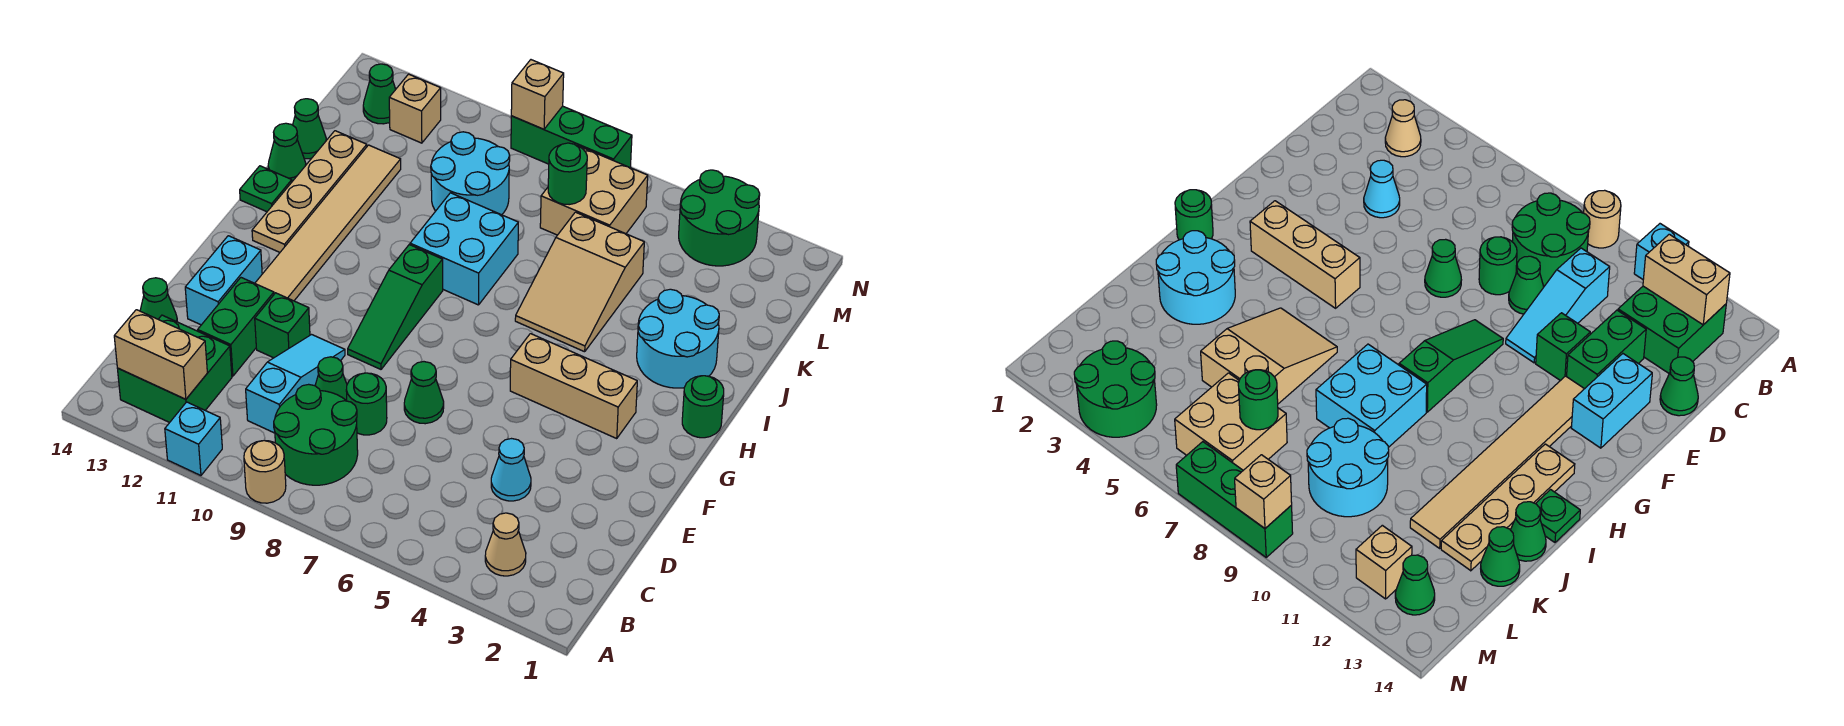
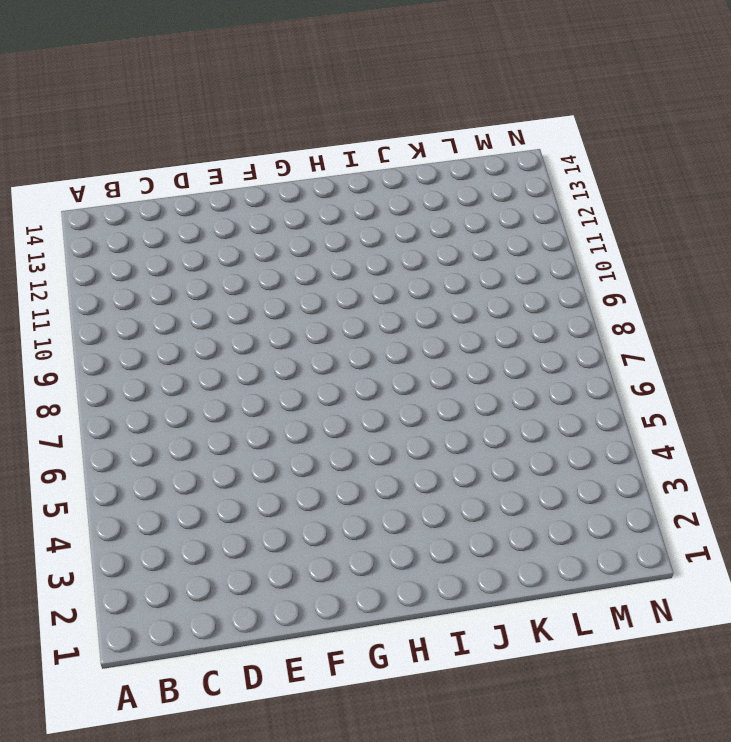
none -> tan 1x1 round brick [244,441,286,503]
none -> cyan 1x1 brick [165,402,222,476]
none -> tan 1x1 cone [485,513,526,576]
none -> green 2x2 round brick [274,384,358,485]

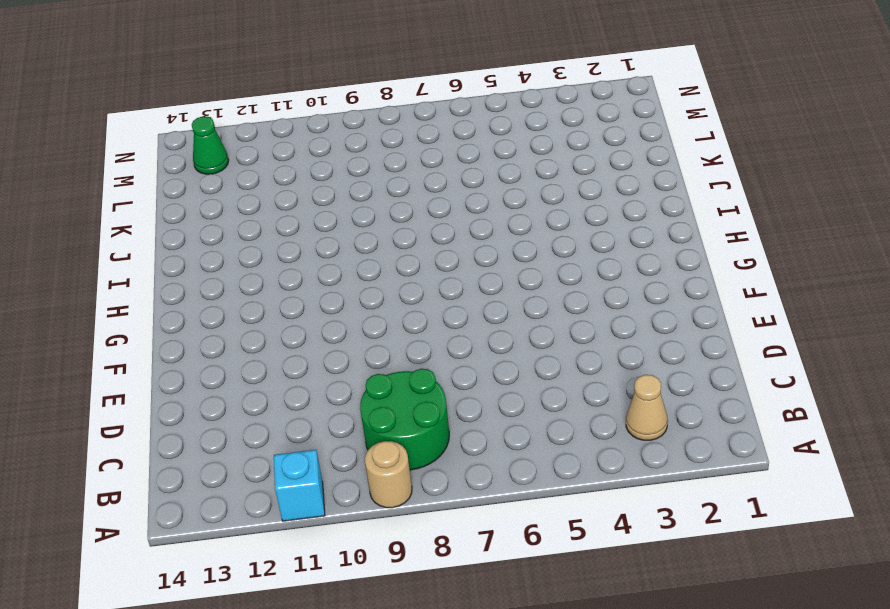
none -> green 2x2 brick [118,315,232,423]
none -> cyan 1x3 slope [246,335,345,433]
none -> cyan 1x1 cone [491,439,531,501]
none -> green 1x1 round brick [346,373,387,435]

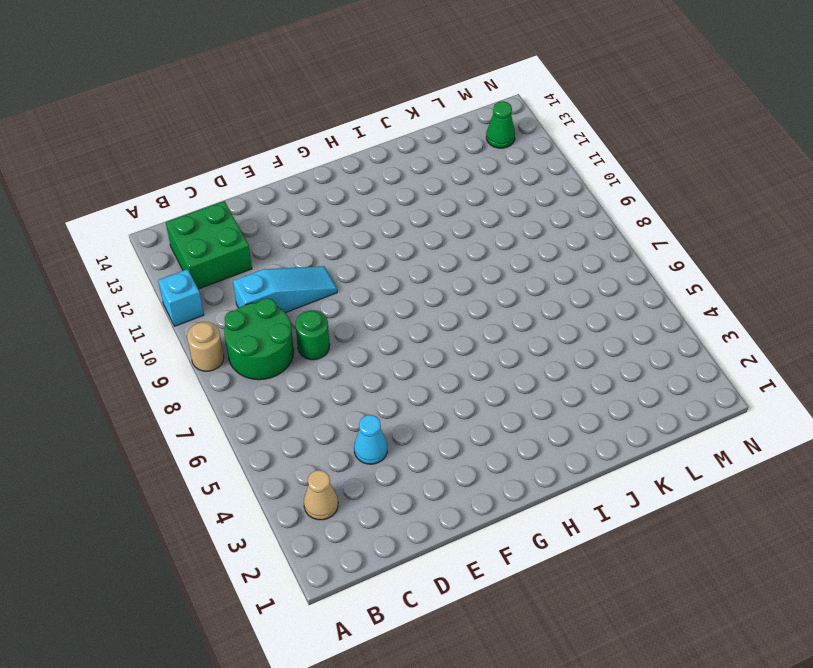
none -> green 1x1 cone [315,357,347,401]
none -> green 1x2 brick [198,278,274,376]
none -> green 1x1 cone [140,278,177,322]
none -> green 1x1 cone [404,362,444,424]

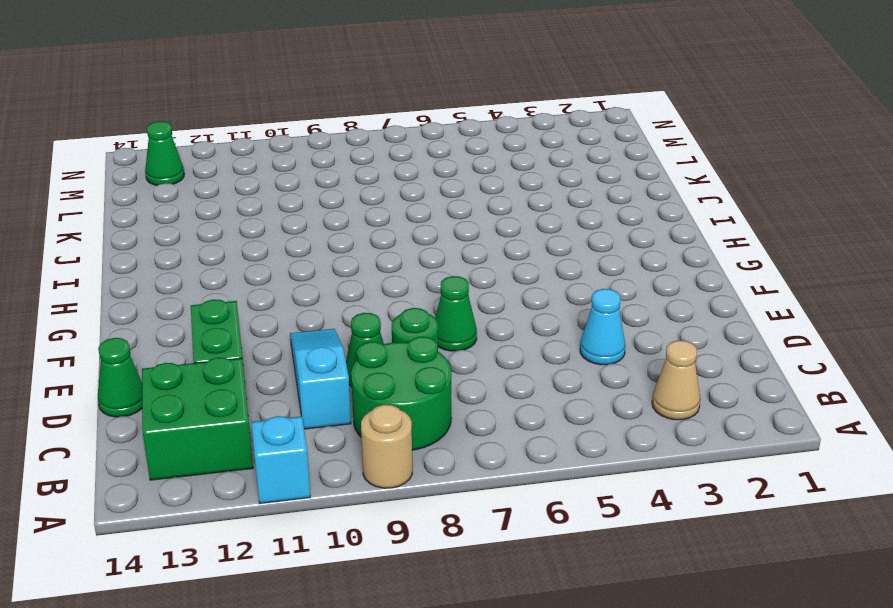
none -> green 1x1 brick [255,293,310,358]
none -> cyan 1x2 brick [185,236,262,325]
none -> green 1x3 slope [348,245,443,369]
none -> tan 1x6 tile [255,145,401,301]

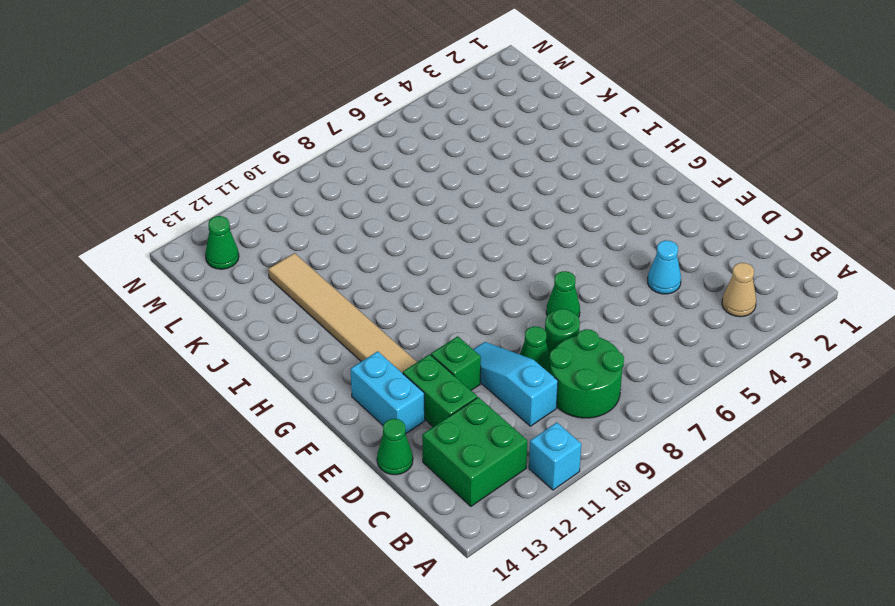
none -> tan 1x1 round brick [244,441,286,503]
none -> green 1x3 slope [348,245,443,369]
none -> tan 1x3 brick [510,334,637,438]
none -> green 1x1 round brick [682,376,724,438]

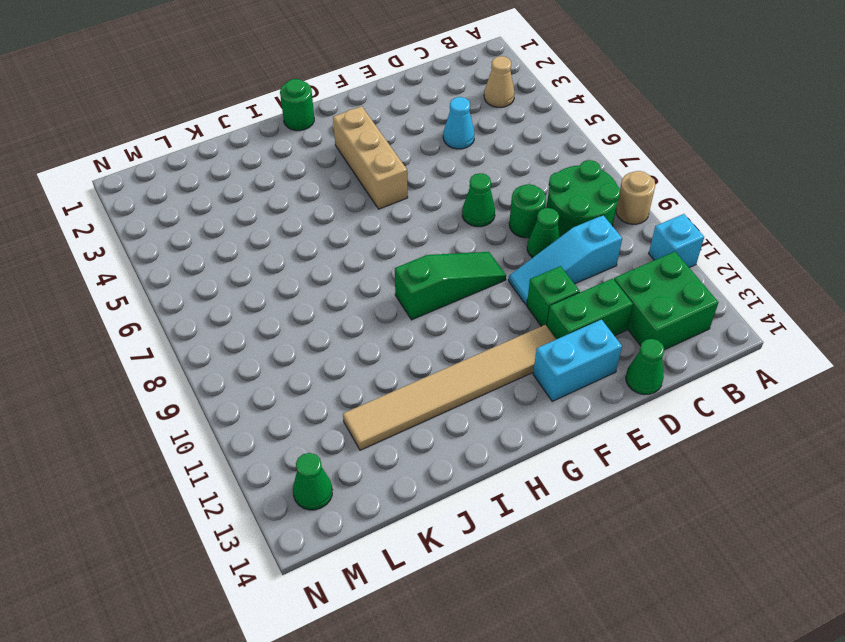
none -> tan 1x4 plate [252,131,367,252]
none -> cyan 2x2 round brick [637,289,719,388]
none -> tan 2x3 slope [515,212,644,352]
none -> cyan 2x2 brick [410,193,518,305]

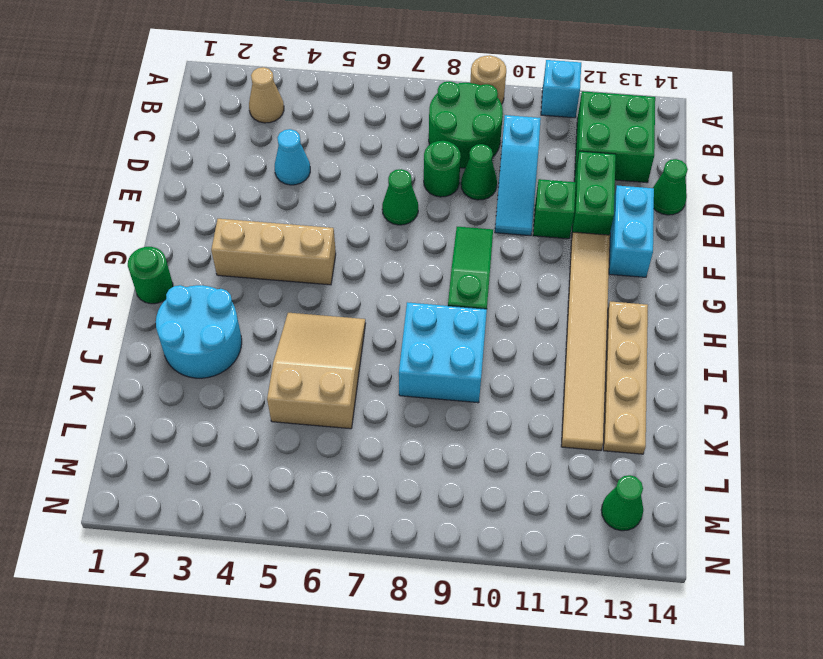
none -> green 1x1 plate [240,166,292,212]
none -> green 1x1 cone [268,123,306,181]
none -> cyan 2x2 round brick [431,132,510,215]
none -> green 1x1 cone [293,99,326,159]

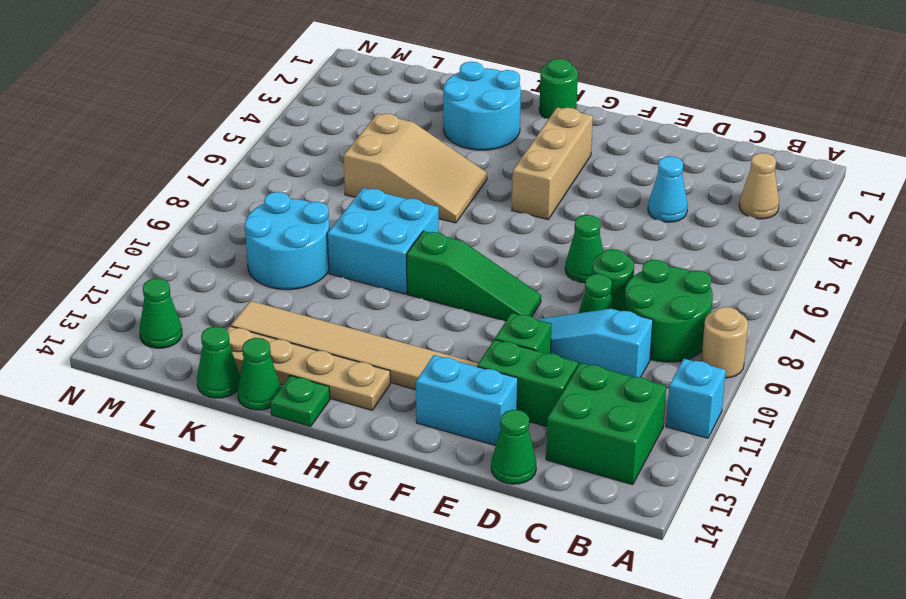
none -> tan 2x2 brick [540,147,648,235]
none -> green 2x2 round brick [679,170,760,266]
none -> tan 1x1 brick [389,74,441,143]
none -> green 1x3 brick [511,106,632,167]

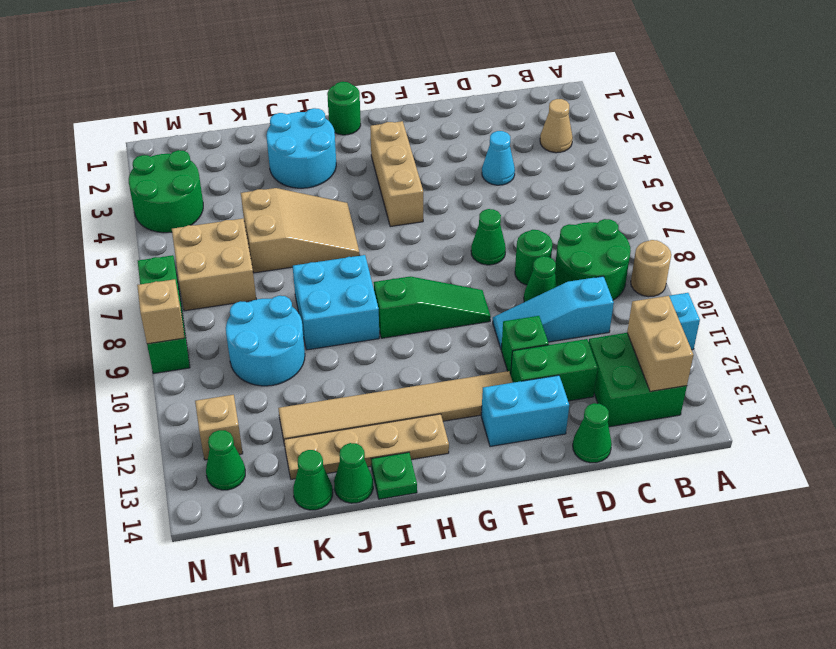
none -> green 1x1 round brick [548,143,587,205]

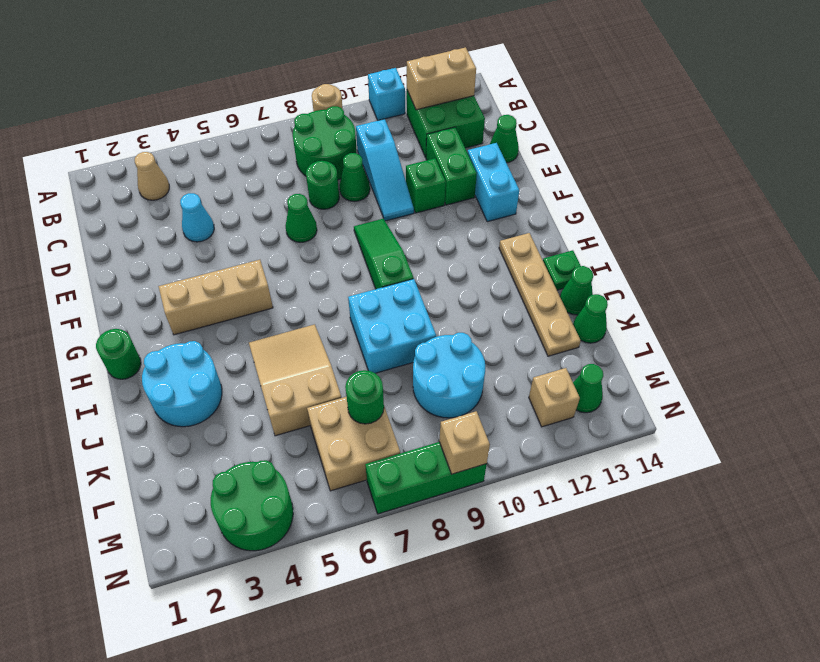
none -> tan 1x6 tile [255,145,401,301]

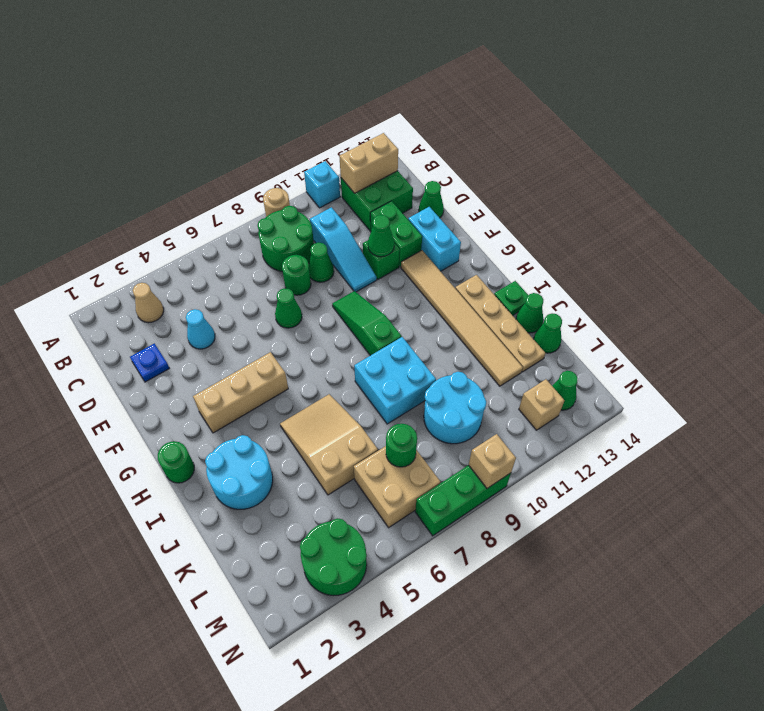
blue 1x1 plate [130,344,169,382] -> none
green 1x1 cone [368,215,394,257] -> none

